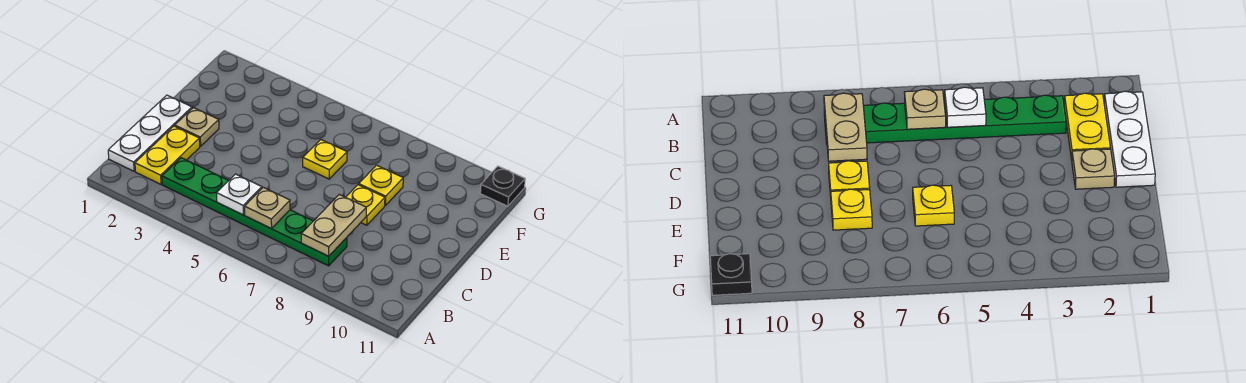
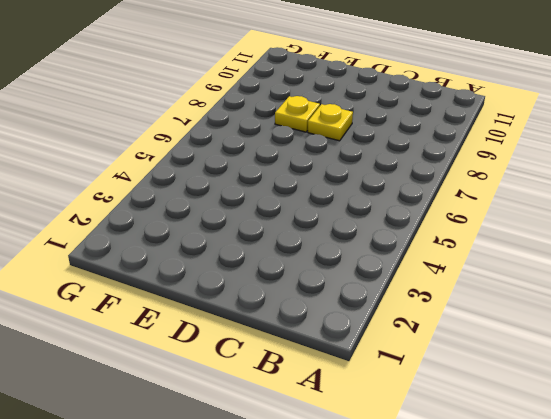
none -> white 1x3 plate [108,95,192,171]
none -> yellow 1x2 plate [135,126,200,184]

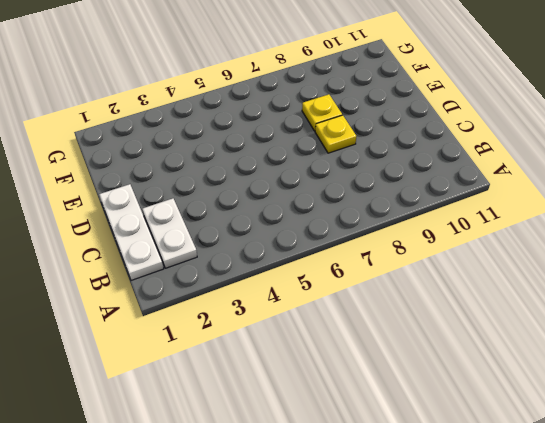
white 1x2 plate [142,199,197,268] -> yellow 1x2 plate [135,126,200,184]
none -> green 1x6 plate [162,158,347,266]
none -> tan 1x1 plate [175,108,219,146]

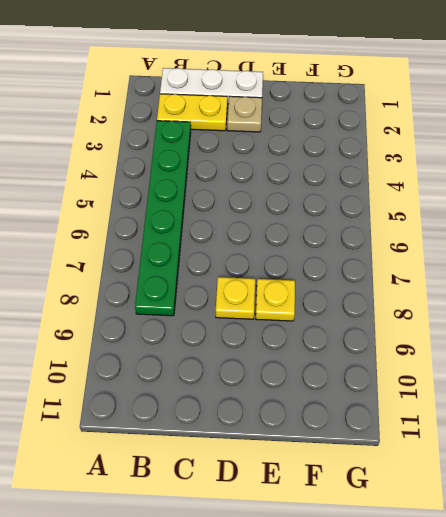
none -> yellow 1x1 plate [303,140,347,179]
none -> black 1x1 plate [480,166,525,206]

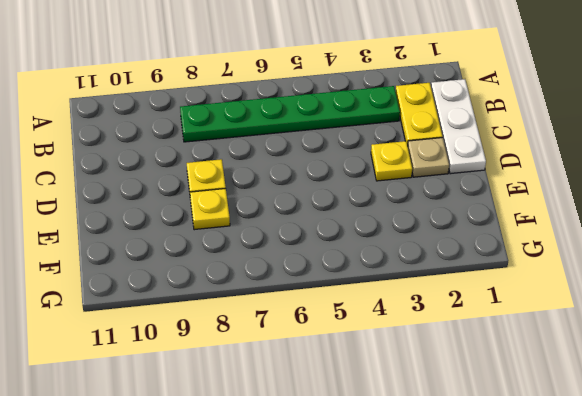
yellow 1x1 plate [371,141,412,181] -> yellow 1x1 plate moved to [303,140,347,179]
none -> black 1x1 plate [480,166,525,206]
none -> white 1x1 plate [217,174,262,215]

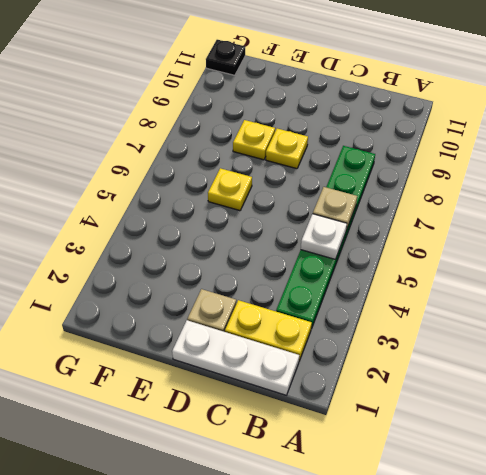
none -> tan 1x2 plate [301,195,366,256]

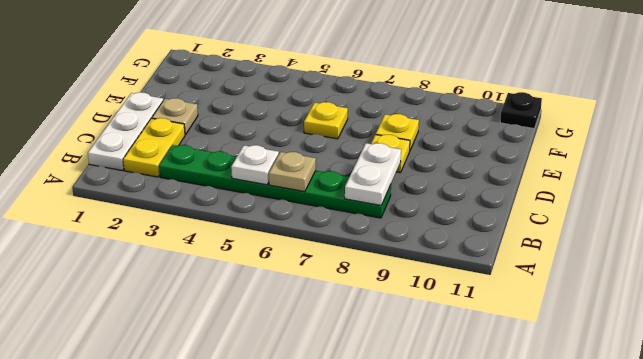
white 1x2 plate [345,143,401,205] -> tan 1x2 plate [301,195,366,256]

